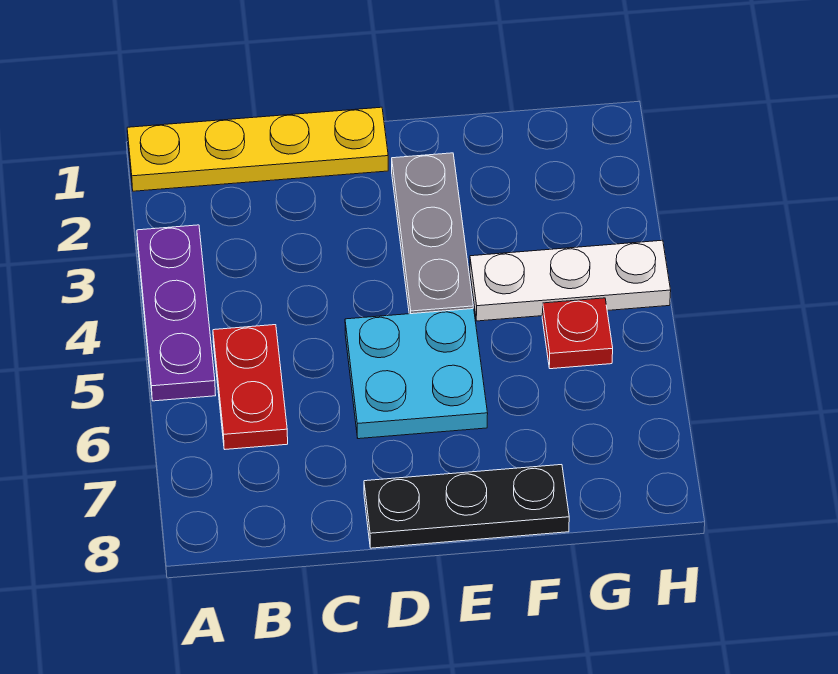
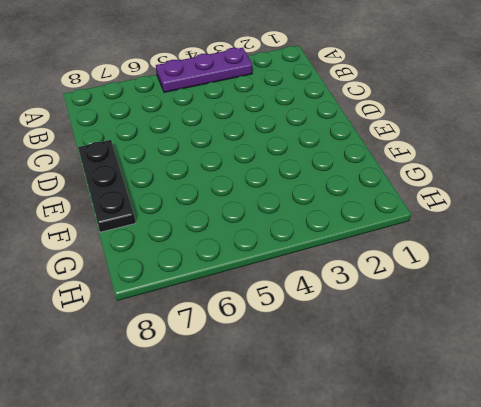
none -> yellow 1x4 plate [127,107,388,191]
none -> red 1x2 plate [213,325,288,449]

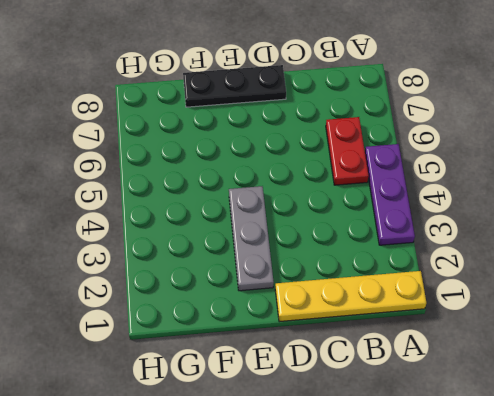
none -> cyan 2x2 plate [345,309,488,439]
none -> white 1x3 plate [470,240,671,321]

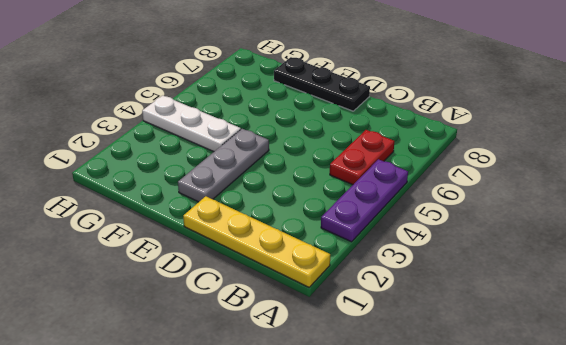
none -> cyan 2x2 plate [345,309,488,439]
none -> red 1x1 plate [542,298,613,369]

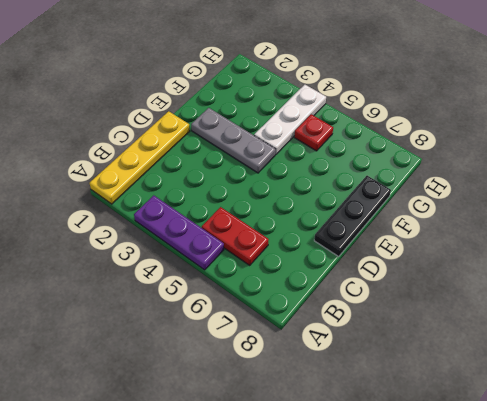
none -> cyan 2x2 plate [345,309,488,439]

